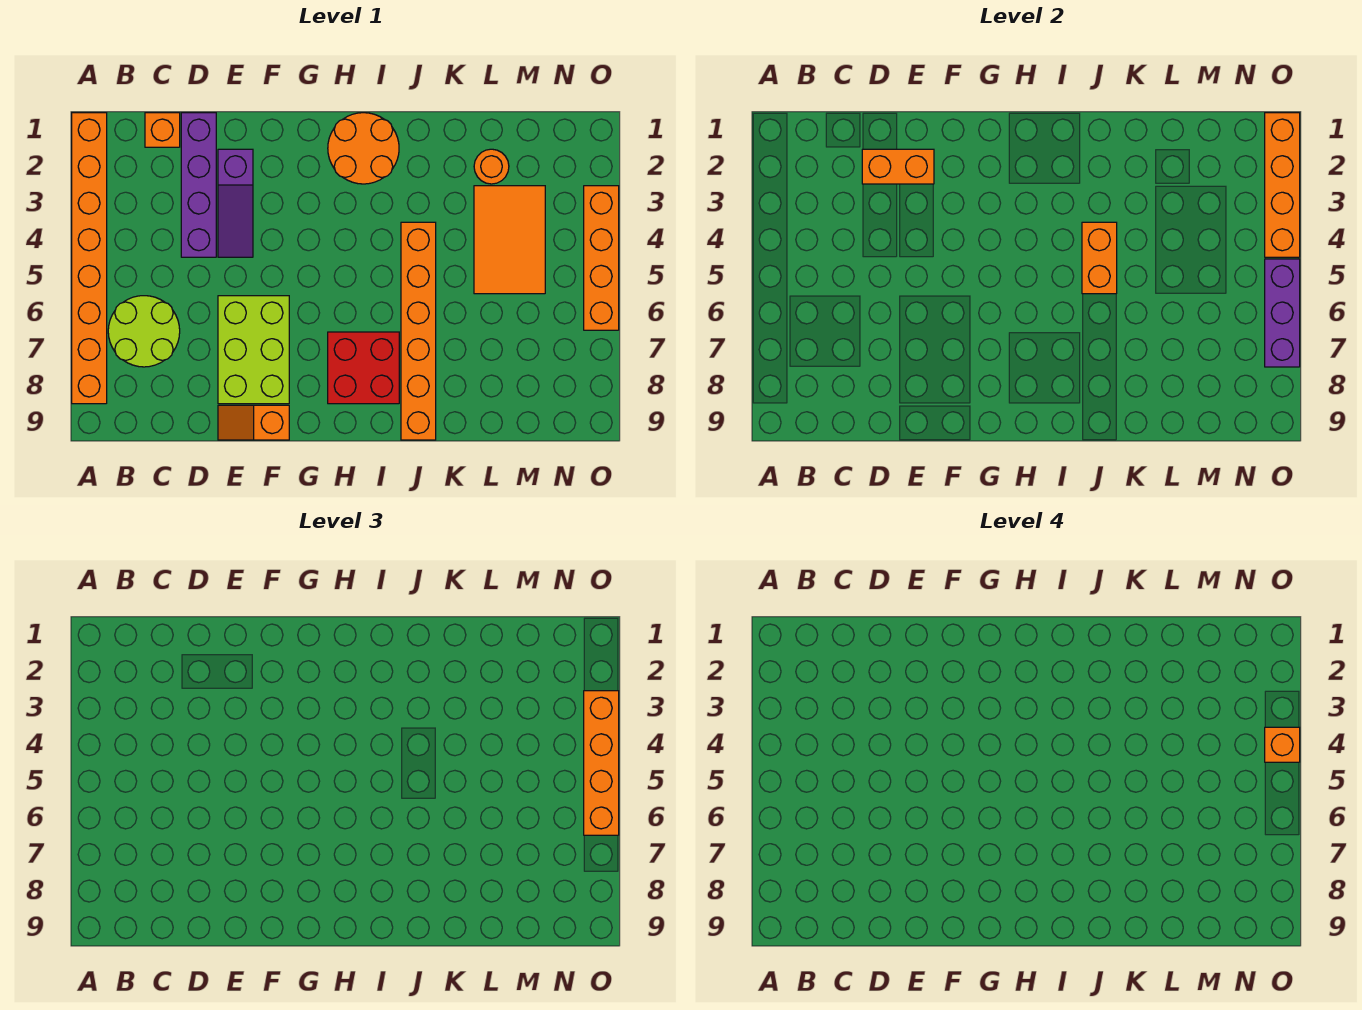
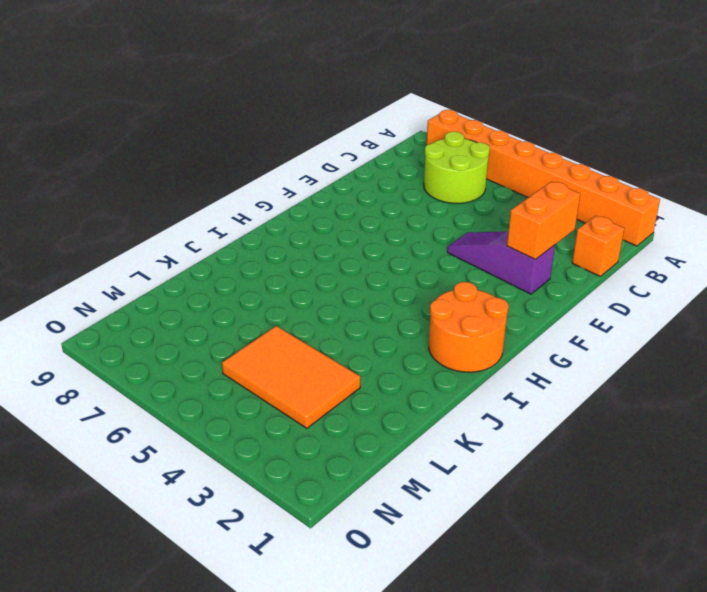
none -> purple 1x4 brick [181,113,216,257]
none -> lime 2x3 brick [218,296,289,404]
none -> orange 1x2 slope [218,405,289,440]

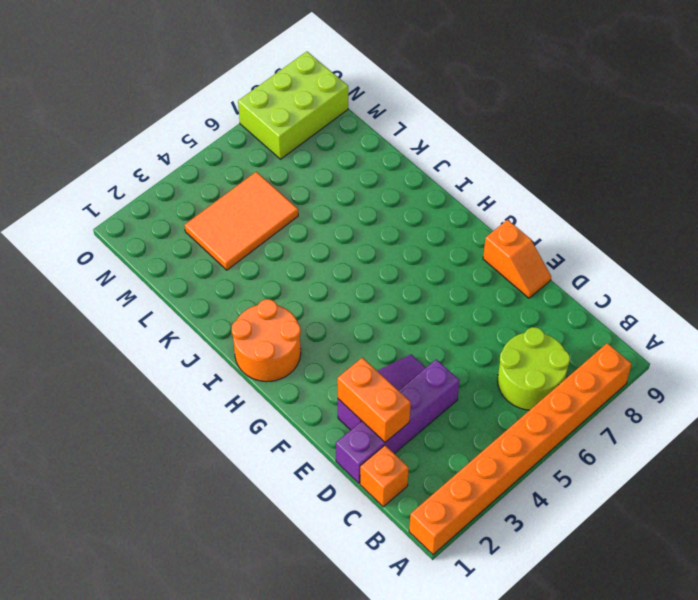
lime 2x3 brick [238,52,348,159] -> lime 2x3 brick moved to [218,296,289,404]
none -> red 2x2 brick [328,332,399,404]
none -> orange 1x6 brick [401,222,436,440]
none -> orange 1x1 round brick [474,149,509,184]

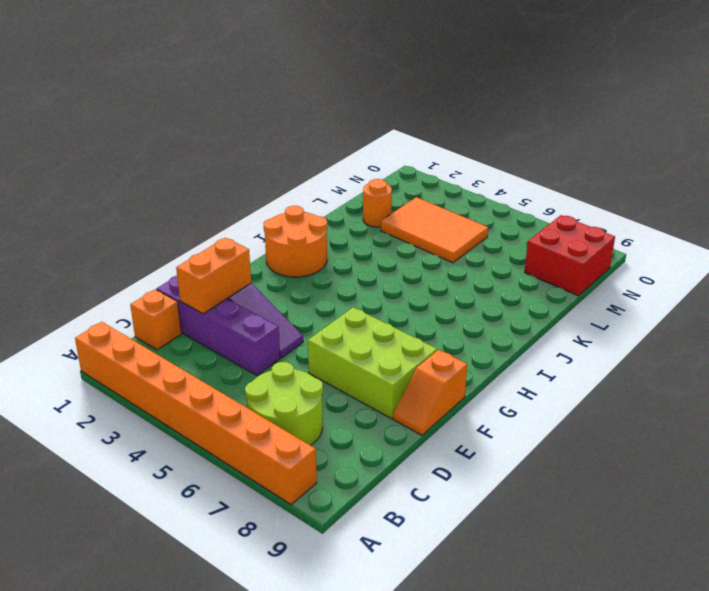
red 2x2 brick [525,215,615,296] -> red 2x2 brick moved to [328,332,399,404]
none -> orange 1x6 brick [401,222,436,440]
none -> orange 1x4 brick [584,186,619,330]
none -> orange 1x2 brick [1082,222,1117,294]

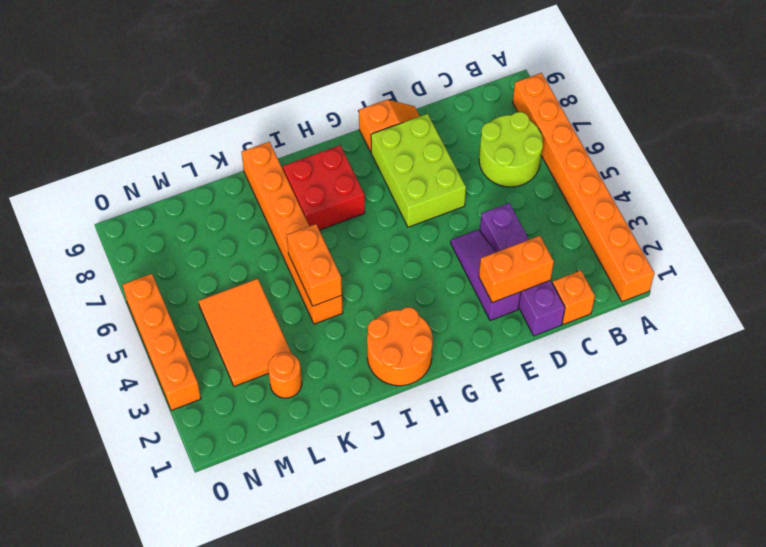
none -> orange 1x4 brick [1265,113,1300,257]
none -> purple 1x3 brick [1265,259,1300,367]
none -> orange 1x4 brick [584,691,619,835]

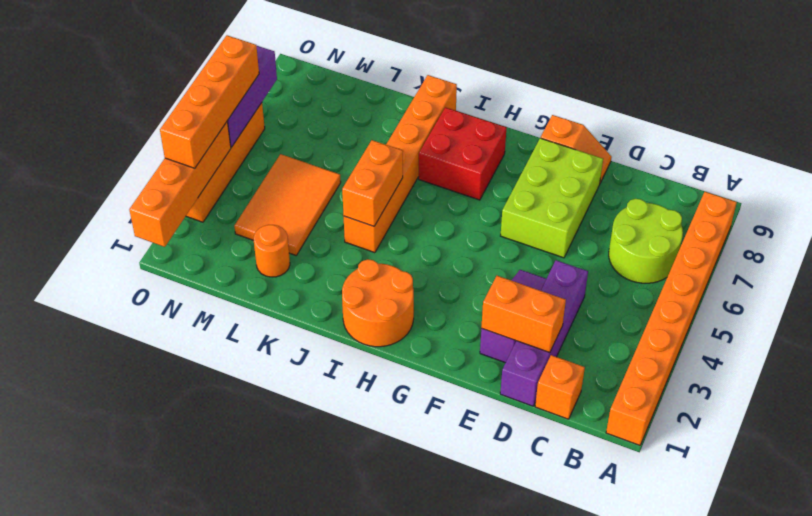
none -> orange 1x1 brick [1265,727,1300,762]

